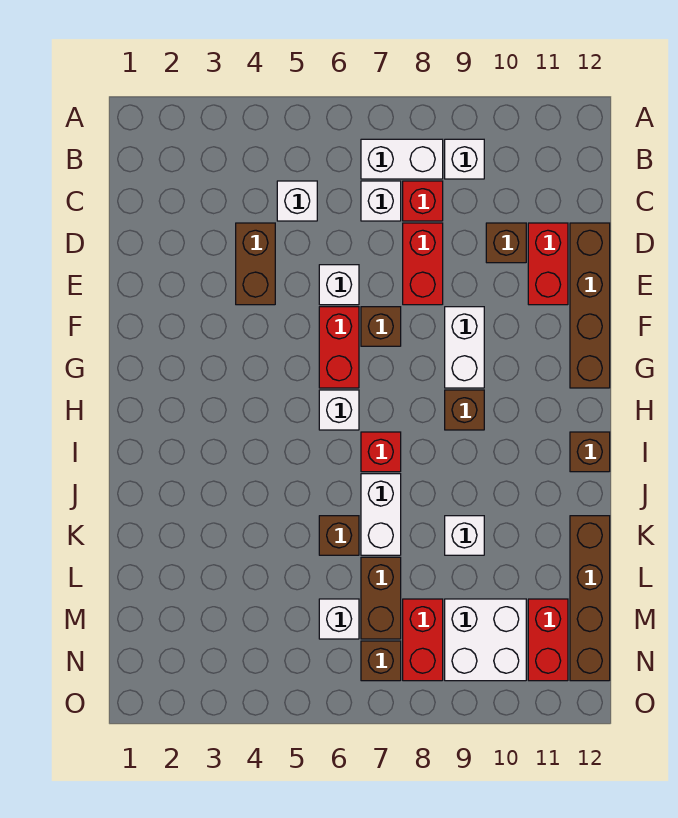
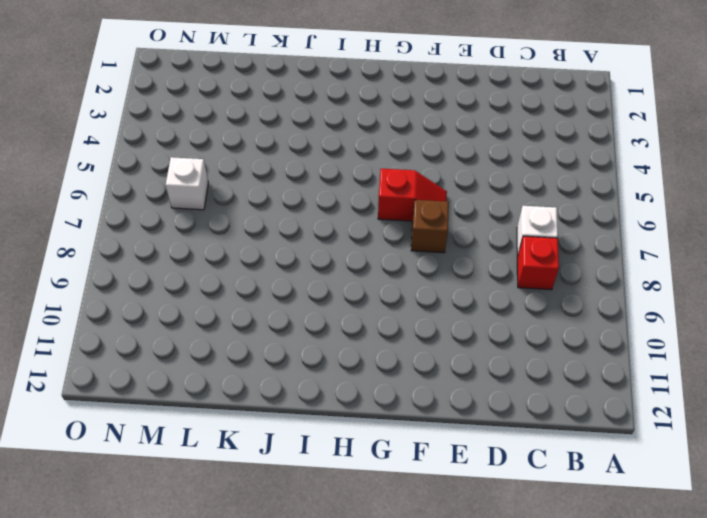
red 1x2 slope [378,169,447,221] -> red 1x2 brick [319,307,359,388]
none -> white 1x2 brick [361,139,443,179]
none -> white 1x1 brick [445,139,484,179]
none -> white 1x1 brick [277,181,317,221]

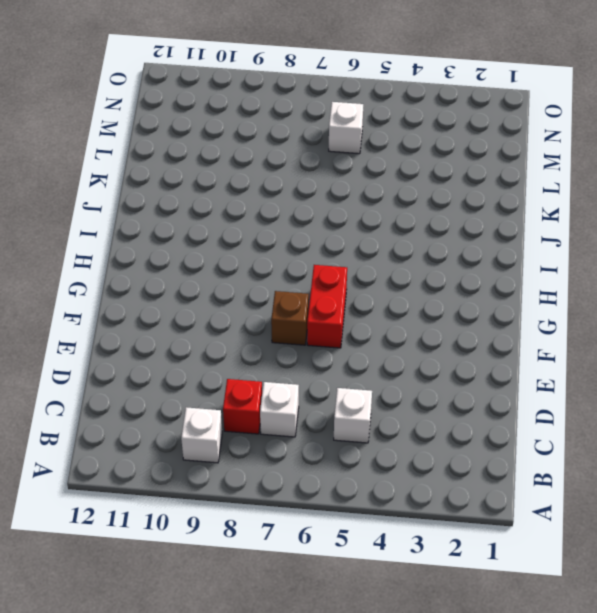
none -> white 1x2 brick [361,139,443,179]
none -> brown 1x2 brick [236,223,275,305]
none -> red 1x2 brick [403,223,443,305]

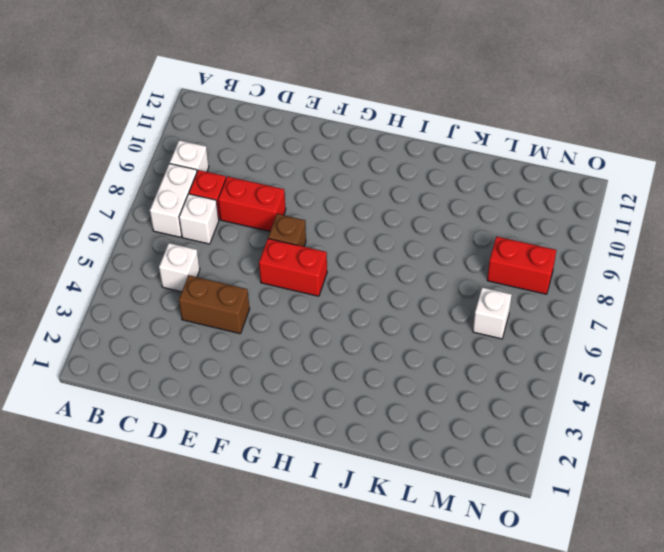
none -> brown 1x1 brick [486,223,526,263]
none -> red 1x2 brick [528,223,568,305]
none -> brown 1x4 brick [570,223,610,388]

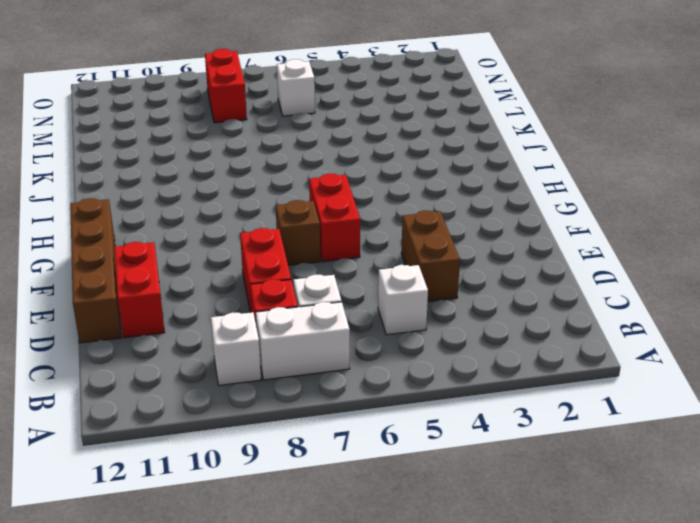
none -> brown 1x1 brick [486,223,526,263]
none -> white 1x1 brick [319,265,359,305]
none -> white 1x2 brick [445,307,484,388]

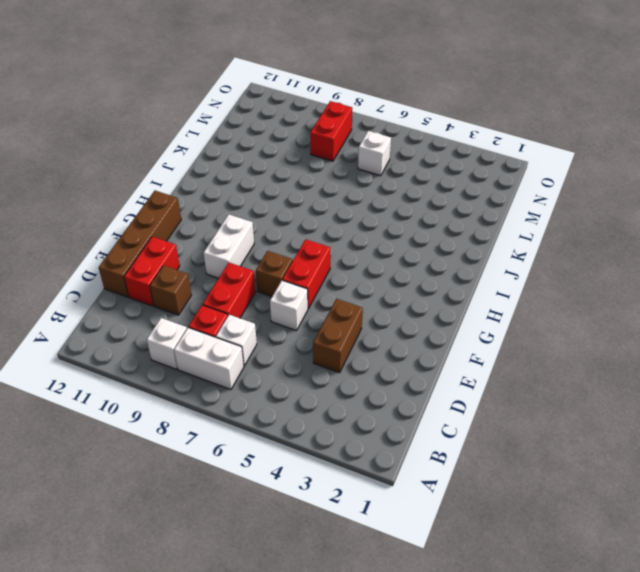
none -> white 1x1 brick [277,181,317,221]
none -> white 1x1 brick [319,390,359,430]
none -> brown 1x1 brick [445,390,484,430]

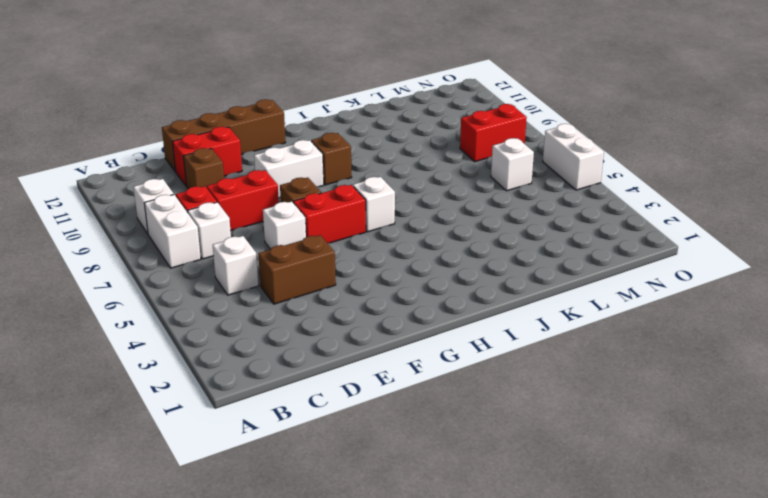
white 1x2 brick [543,124,604,190] -> white 1x2 brick turned to [361,474,401,555]
none -> red 1x1 brick [361,432,401,472]
none -> brown 1x1 brick [570,432,610,472]
none -> brown 1x1 brick [319,516,359,555]

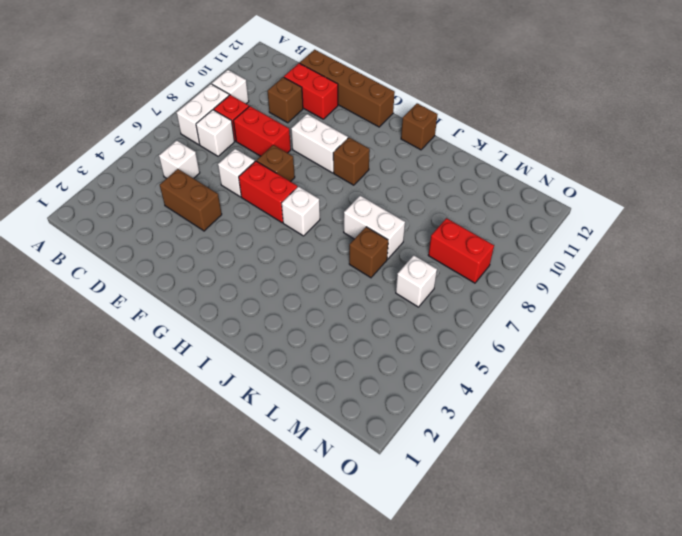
none -> red 1x1 brick [361,432,401,472]
none -> white 1x1 brick [445,516,484,555]
none -> brown 1x4 brick [570,516,610,681]

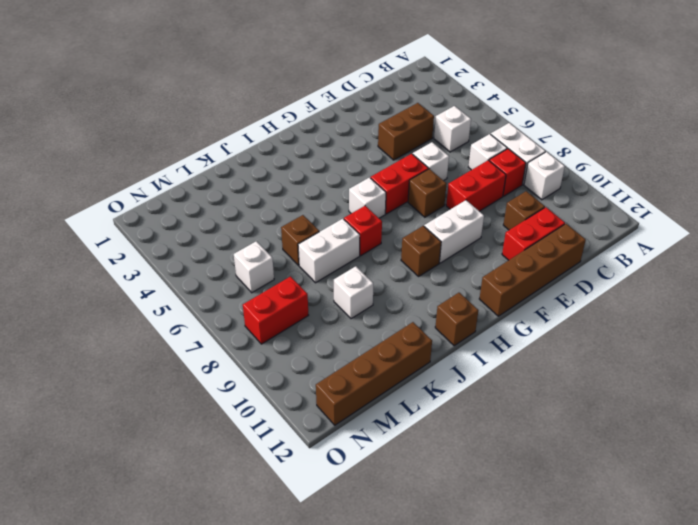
none -> brown 1x2 brick [361,557,401,639]
none -> white 2x2 brick [445,599,526,681]
none -> red 1x2 brick [528,599,568,681]

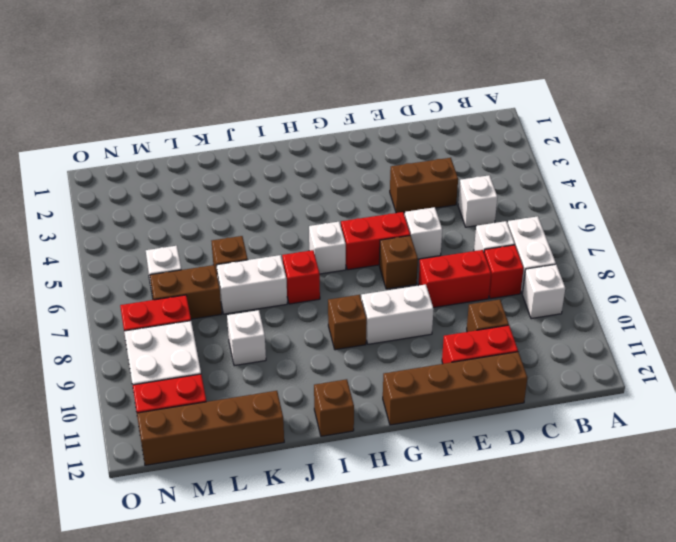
none -> brown 1x1 brick [361,641,401,681]

